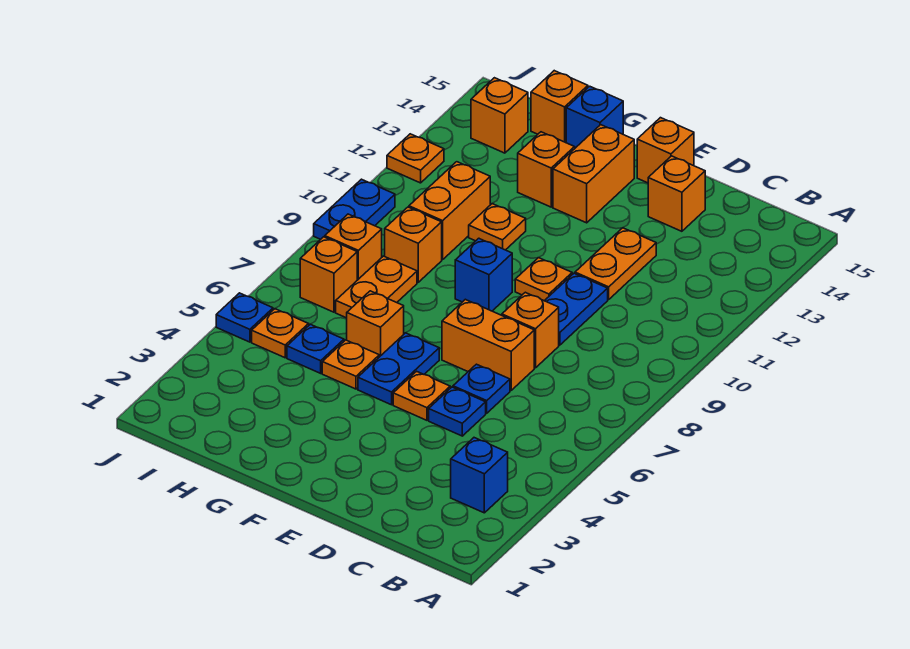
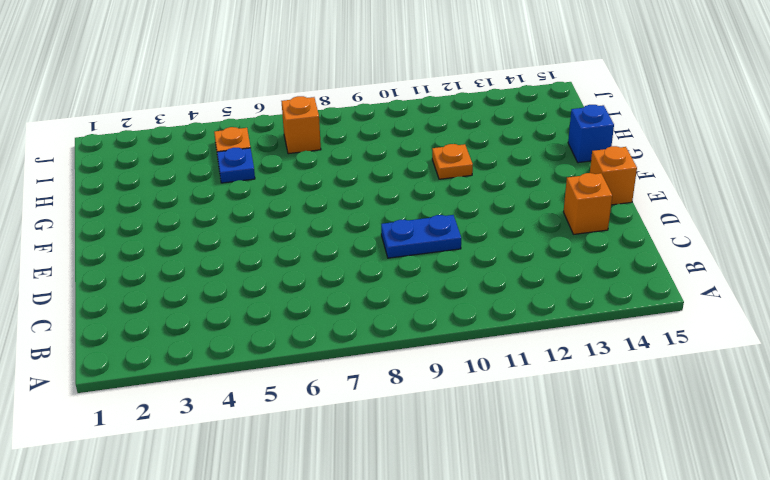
none -> blue 1x1 brick [451,438,508,513]
none -> blue 1x1 plate [429,387,486,436]
none -> blue 1x1 plate [453,364,510,413]
none -> orange 1x2 brick [442,299,534,390]

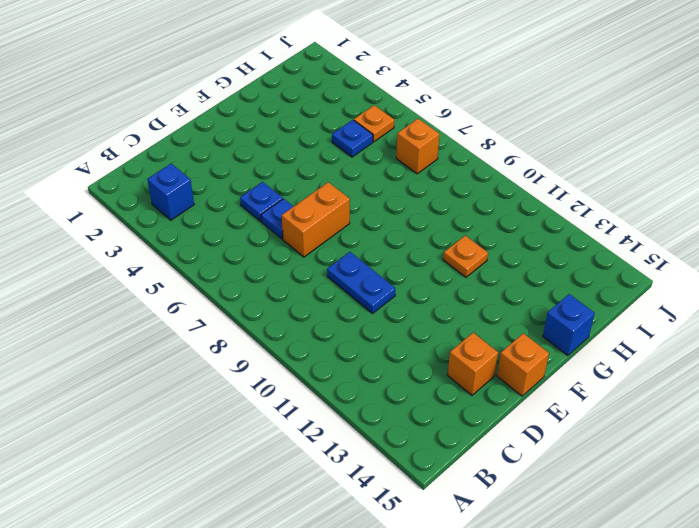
none -> orange 1x1 brick [502,292,559,368]
none -> orange 1x2 plate [575,228,656,300]
none -> orange 1x1 plate [393,371,450,420]
none -> orange 1x1 plate [515,258,572,301]

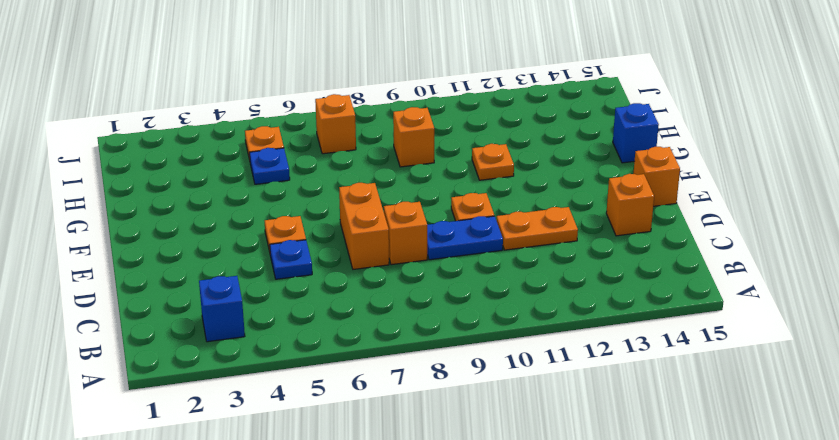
none -> blue 1x1 plate [453,364,510,413]
none -> blue 1x2 plate [358,333,439,405]
none -> blue 1x1 brick [455,238,512,311]
none -> orange 1x2 brick [553,125,634,223]

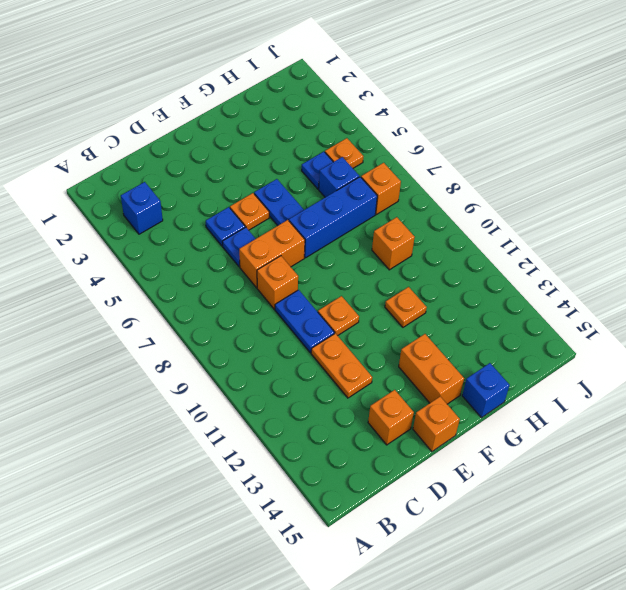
blue 1x3 brick [289,177,377,258] -> orange 1x2 plate [336,256,417,318]
blue 1x1 brick [319,157,359,197] -> blue 1x1 brick moved to [455,238,512,311]
none -> orange 1x1 plate [322,340,379,389]
none -> orange 1x1 brick [347,291,404,357]
none -> orange 1x1 brick [518,132,575,207]
none -> orange 1x2 brick [409,162,490,260]

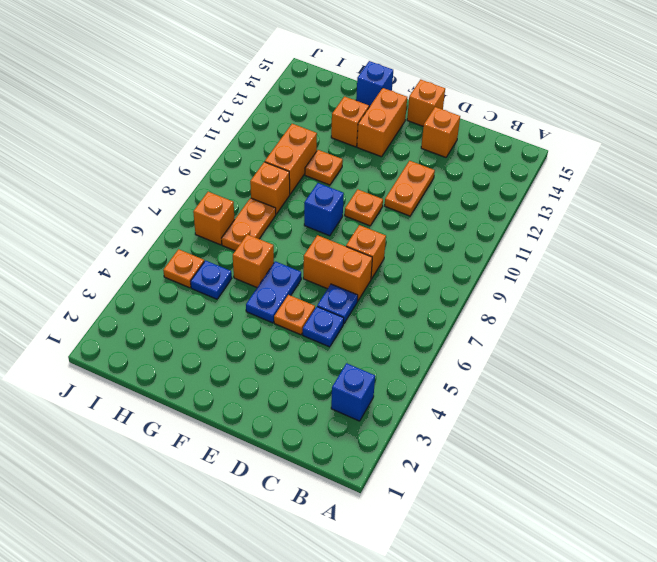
none -> blue 1x2 plate [545,273,608,345]
none -> orange 1x1 plate [322,340,379,389]
none -> orange 1x1 brick [531,71,588,143]
none -> orange 1x1 brick [325,214,382,280]

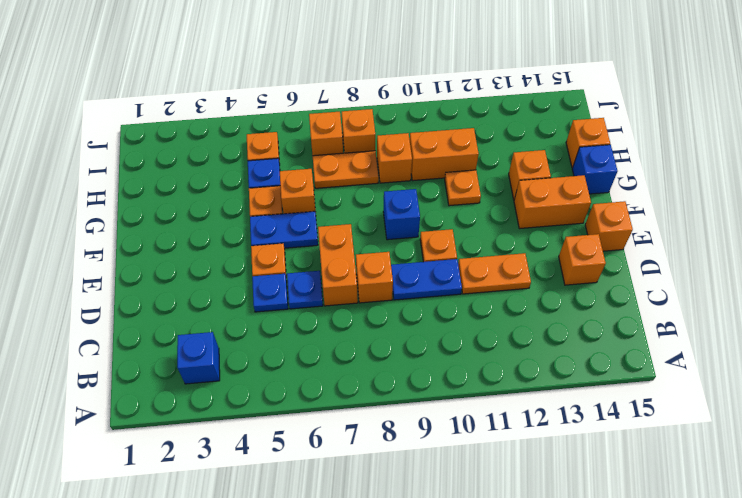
none -> orange 1x1 brick [471,78,528,153]
none -> blue 1x1 plate [216,293,273,342]
none -> blue 1x2 plate [314,179,395,239]
none -> orange 1x1 plate [387,134,444,183]

